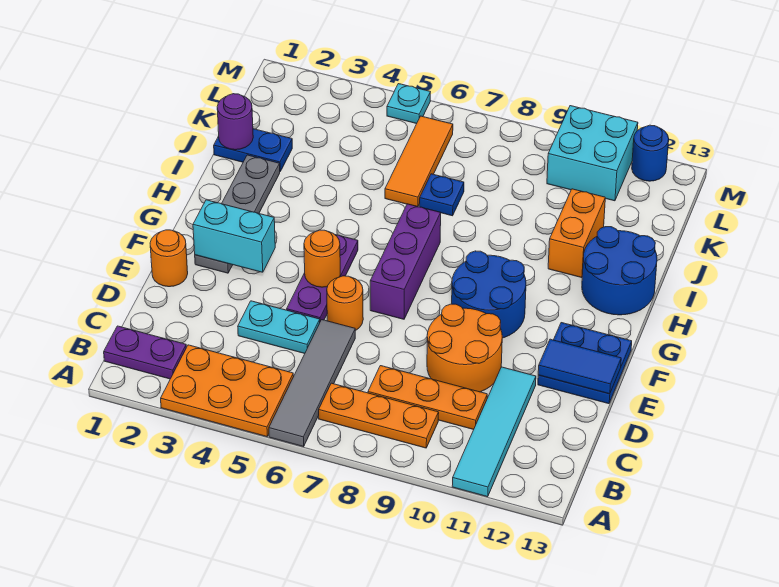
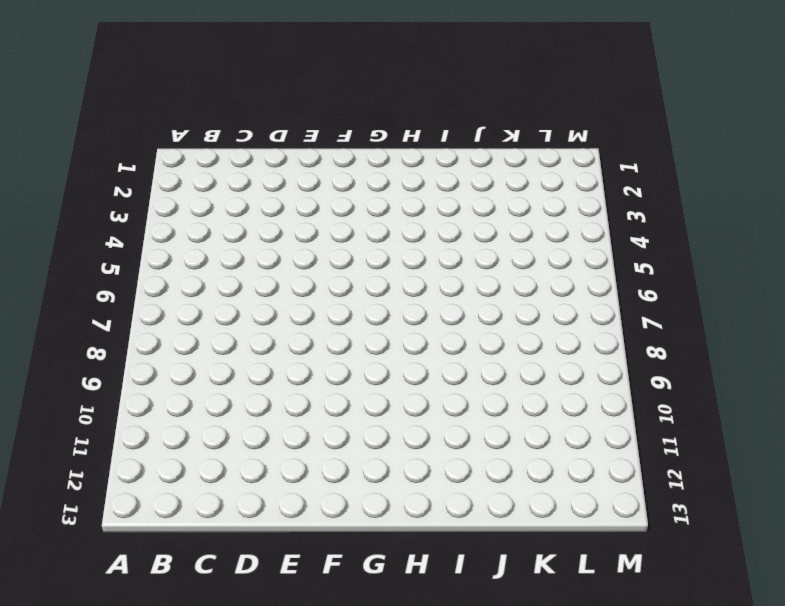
none -> orange 2x3 plate [161,345,294,437]
none -> grey 1x4 tile [269,320,355,447]
none -> cyan 1x4 tile [452,367,536,497]

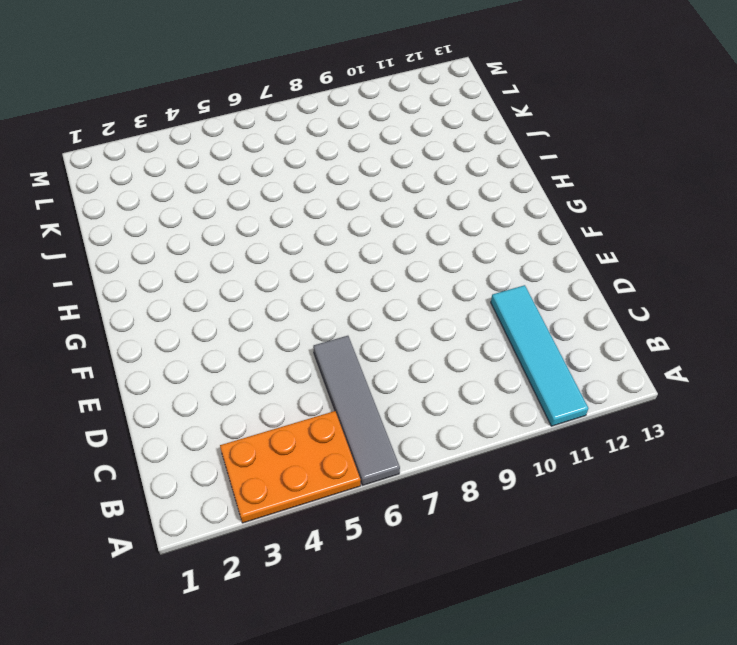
none -> purple 1x2 plate [104,326,186,379]
none -> orange 1x3 plate [319,383,439,448]
none -> orange 1x3 plate [368,366,487,430]

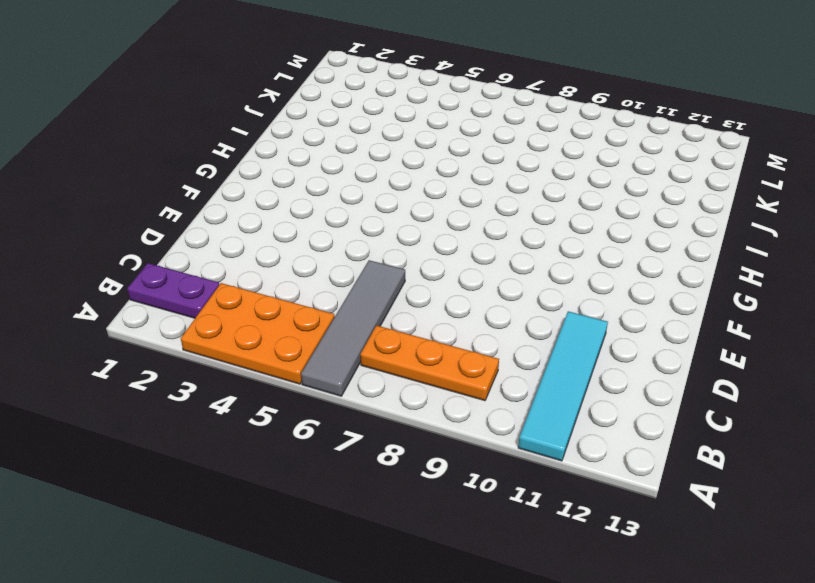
none -> orange 1x3 plate [368,366,487,430]
none -> cyan 1x2 plate [238,301,320,354]
none -> orange 2x2 round brick [427,304,502,392]

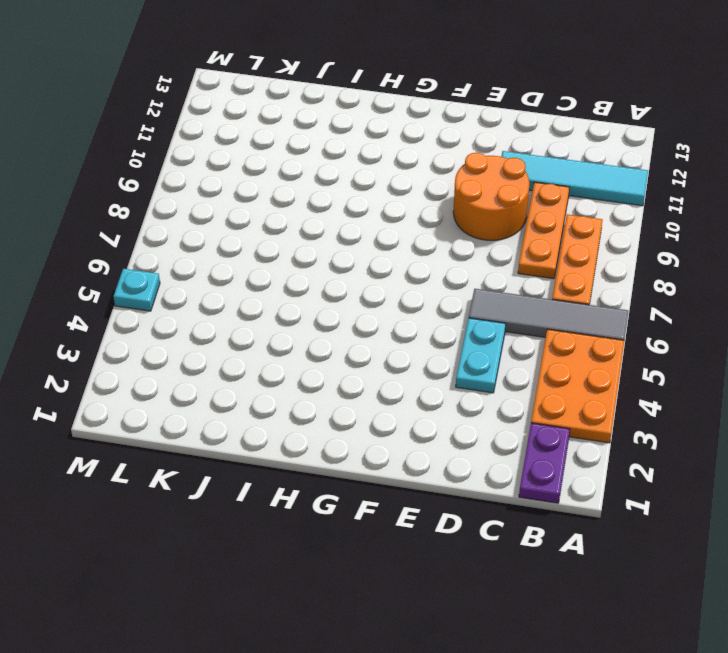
none -> orange 1x1 round brick [150,230,188,287]
none -> purple 1x3 plate [287,235,358,321]
none -> orange 1x1 round brick [327,276,363,331]

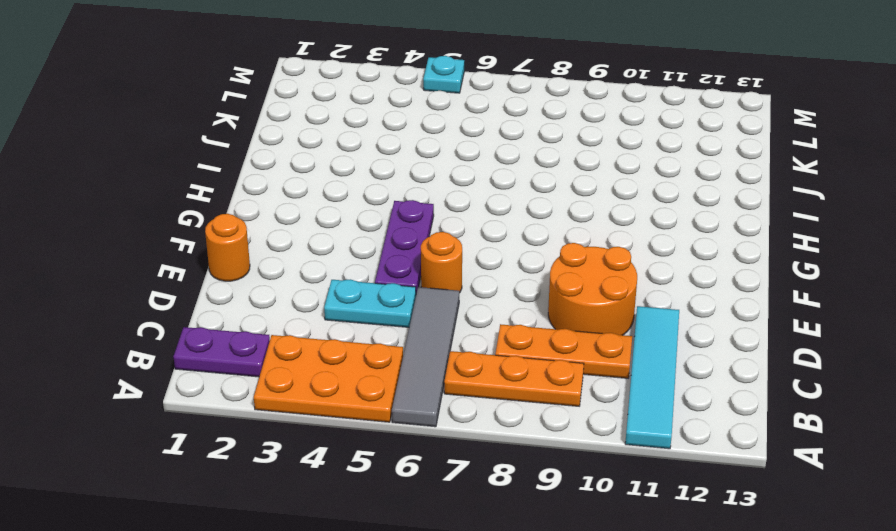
none -> blue 2x2 plate [538,323,632,404]
none -> grey 1x4 plate [195,155,280,273]
none -> purple 1x3 brick [370,204,441,319]

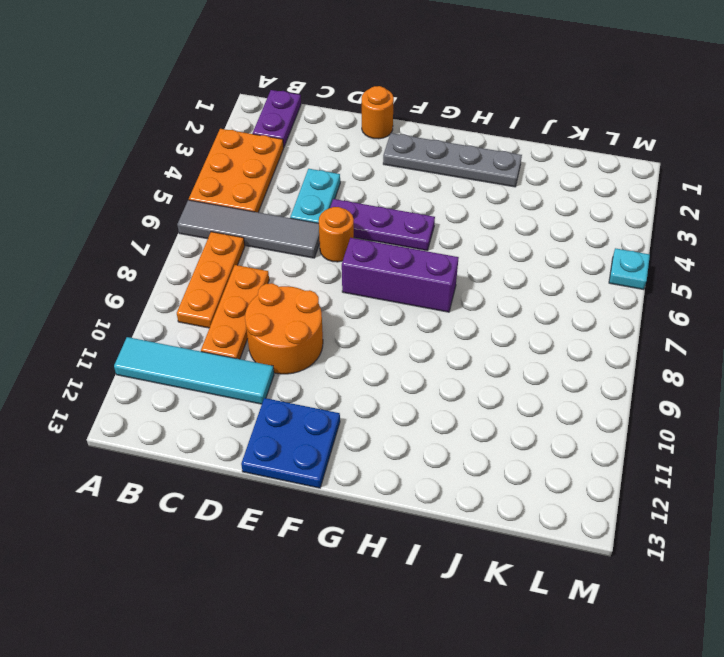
none -> blue 2x2 round brick [452,251,526,338]
none -> blue 2x2 round brick [582,227,657,315]
none -> orange 1x2 brick [548,189,605,278]

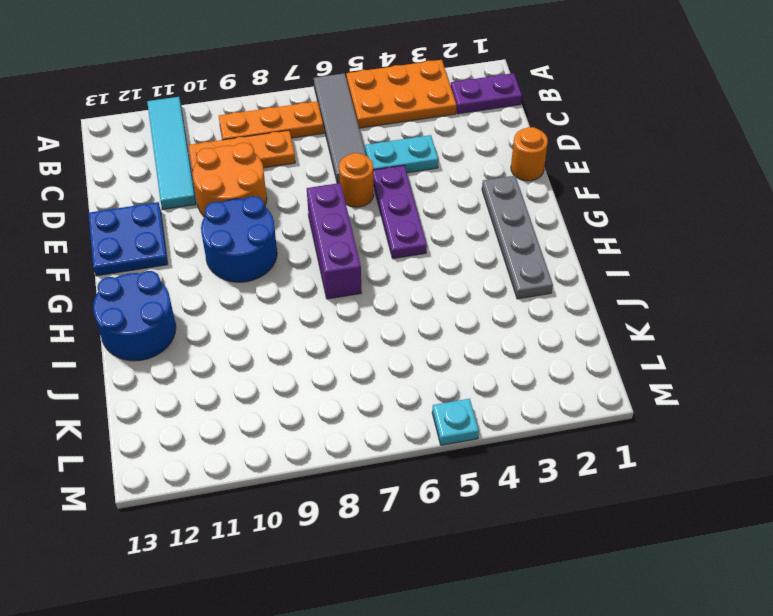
none -> orange 1x2 brick [548,189,605,278]
none -> blue 1x2 plate [214,129,292,171]
none -> orange 1x3 tile [385,116,453,207]

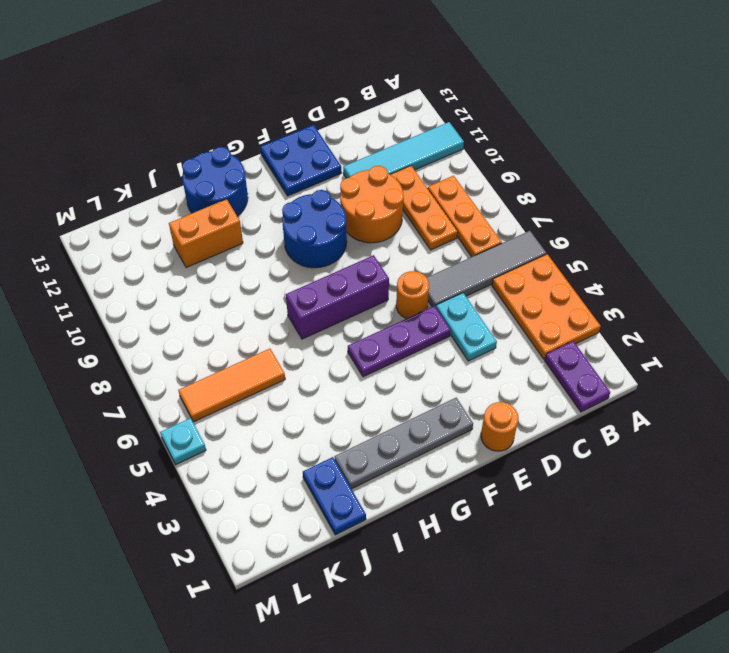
none -> blue 1x1 plate [420,174,464,216]
none -> cyan 2x2 brick [547,106,638,201]
none -> blue 1x1 round brick [632,125,669,181]

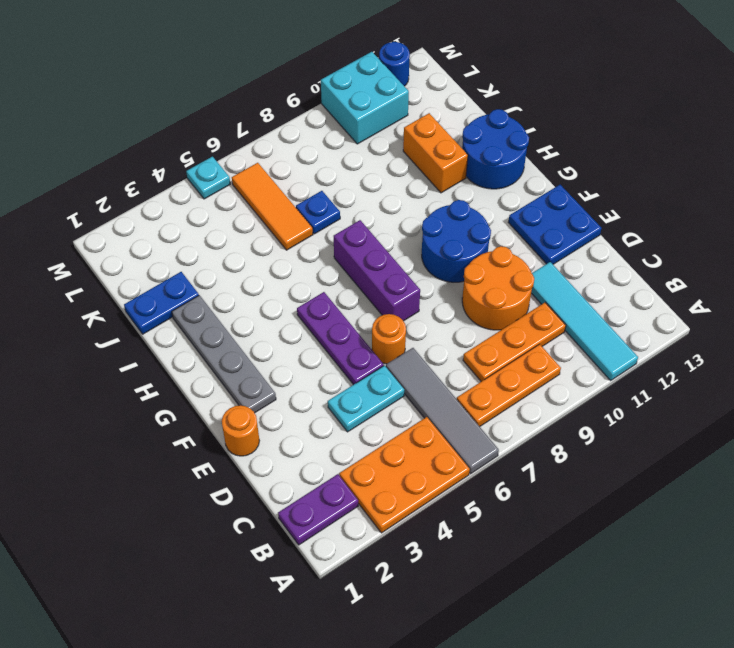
none -> blue 1x2 tile [538,339,621,394]
none -> cyan 1x2 brick [193,200,275,272]
none -> orange 1x1 round brick [304,230,340,287]

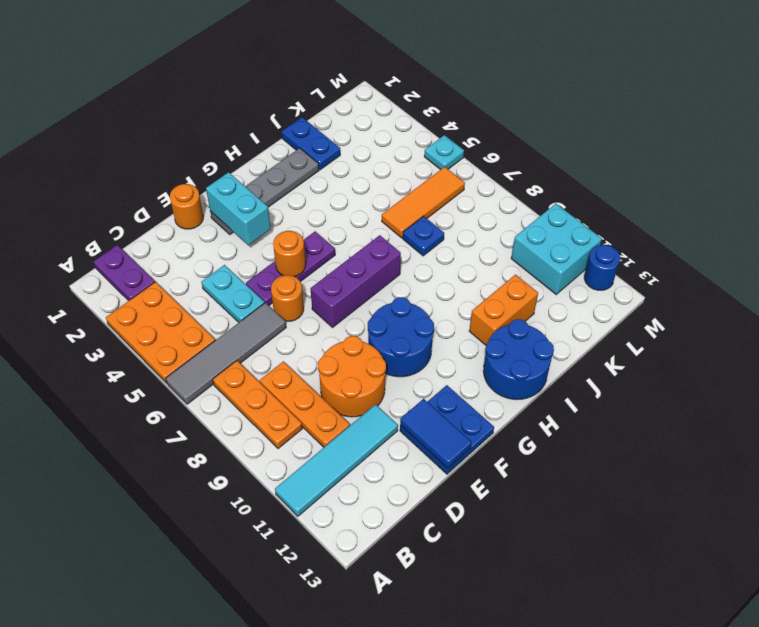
none -> purple 1x1 round brick [217,94,253,150]

